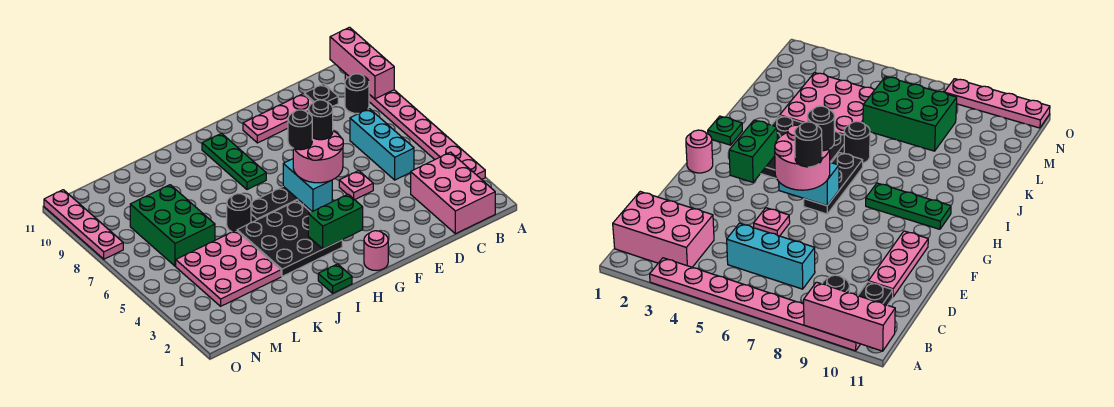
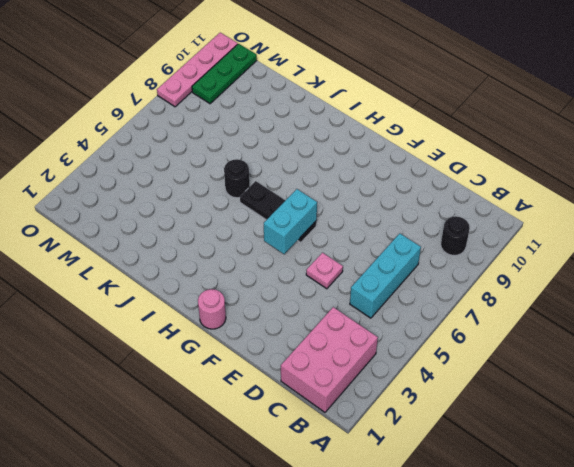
green 1x3 plate [192,44,257,104] -> green 1x3 plate moved to [202,133,266,190]
none -> pink 1x8 plate [345,73,485,179]
none -> black 1x1 plate [304,84,338,107]
none -> pink 1x3 plate [243,94,314,143]

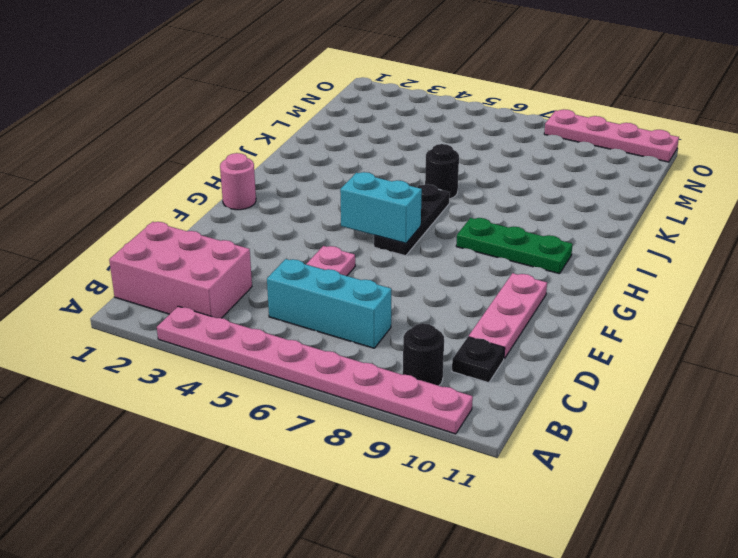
none -> black 3x3 plate [237,200,342,276]
none -> green 1x1 plate [318,264,352,293]
none -> pink 3x3 plate [176,230,281,306]

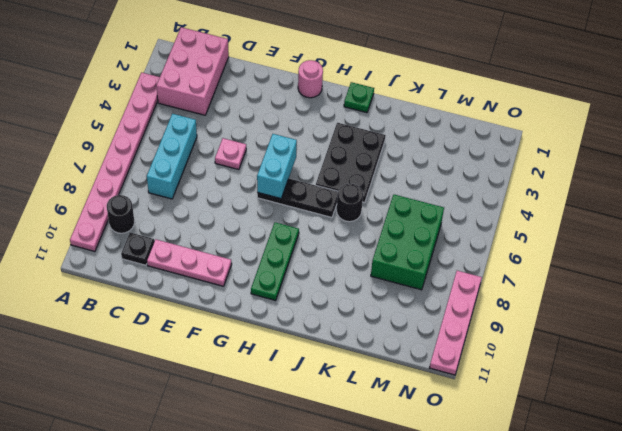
black 2x3 plate [316,123,386,203] -> black 3x3 plate [237,200,342,276]
none -> pink 3x3 plate [176,230,281,306]
none -> pink 1x3 brick [330,27,394,99]
none -> green 1x2 brick [308,194,363,249]

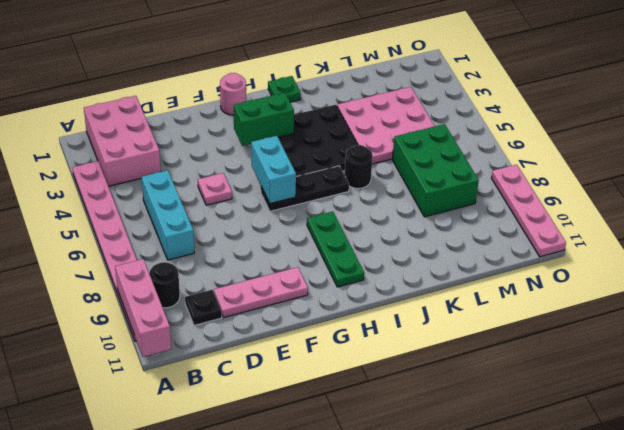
none -> pink 2x2 round brick [293,131,343,183]
none -> black 1x1 round brick [309,100,333,140]
none -> black 1x1 round brick [288,110,312,150]

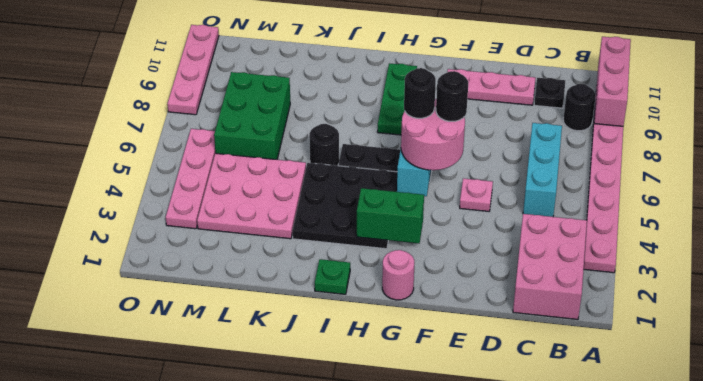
pink 1x4 plate [166,129,215,229] -> none

